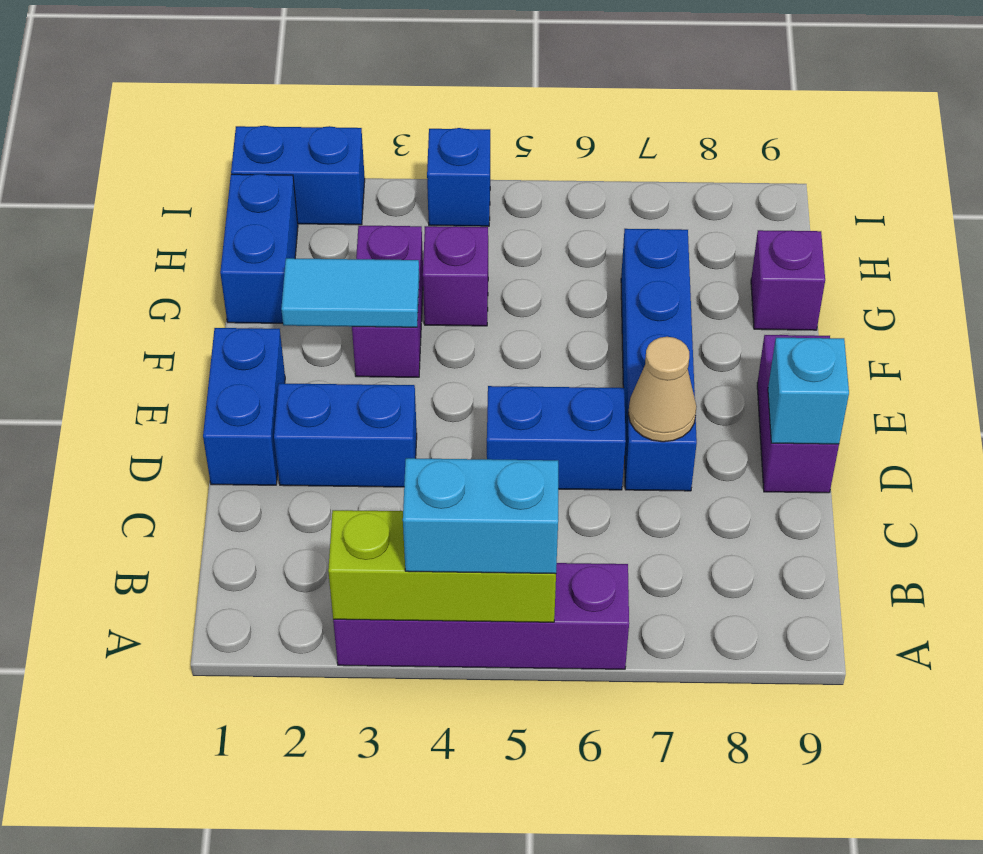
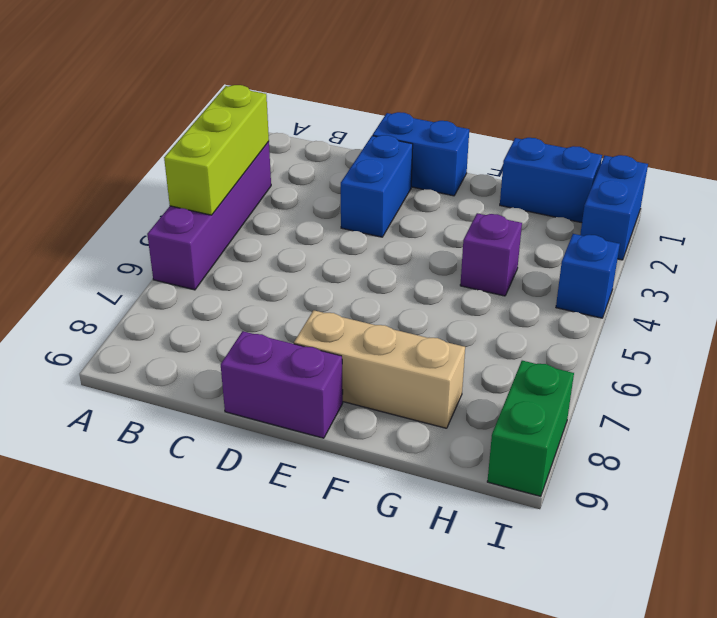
tan 1x3 brick [294,310,465,428] -> none
green 1x2 brick [487,361,574,496] -> none
none -> blue 1x2 brick [487,386,626,490]
none -> blue 1x4 brick [621,229,697,491]
none -> purple 1x2 brick [352,226,423,377]

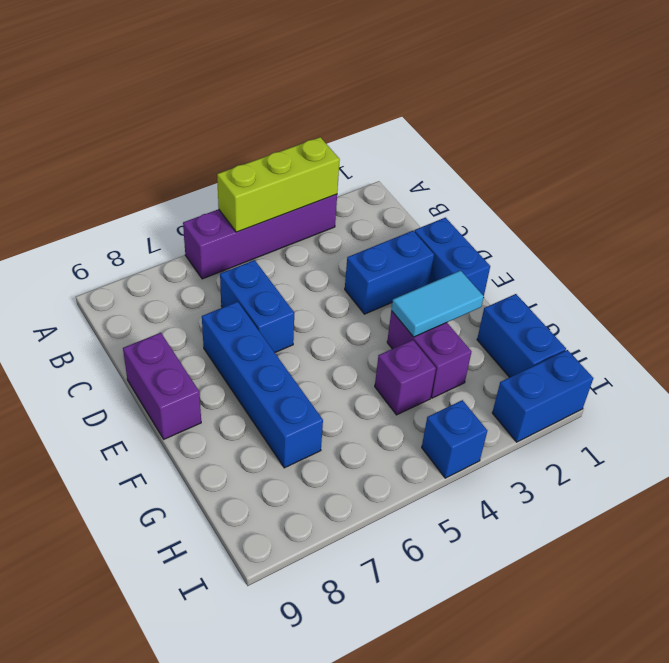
blue 1x2 brick [220,260,294,352] -> blue 1x2 brick turned to [487,386,626,490]
none -> purple 1x1 brick [751,230,825,330]
none -> tan 1x1 cone [628,337,697,442]
none -> cyan 1x1 brick [768,338,849,444]

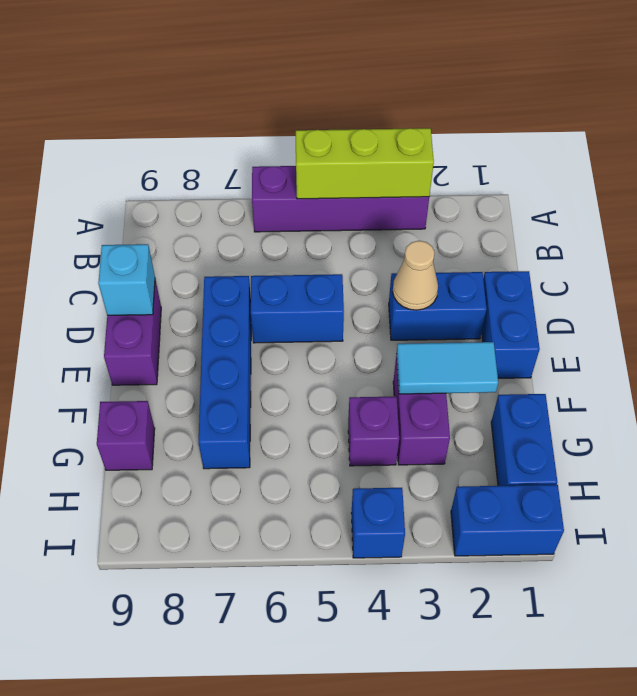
tan 1x1 cone [393,241,438,310] -> tan 1x1 cone moved to [628,337,697,442]
none -> cyan 1x2 brick [403,458,558,574]

